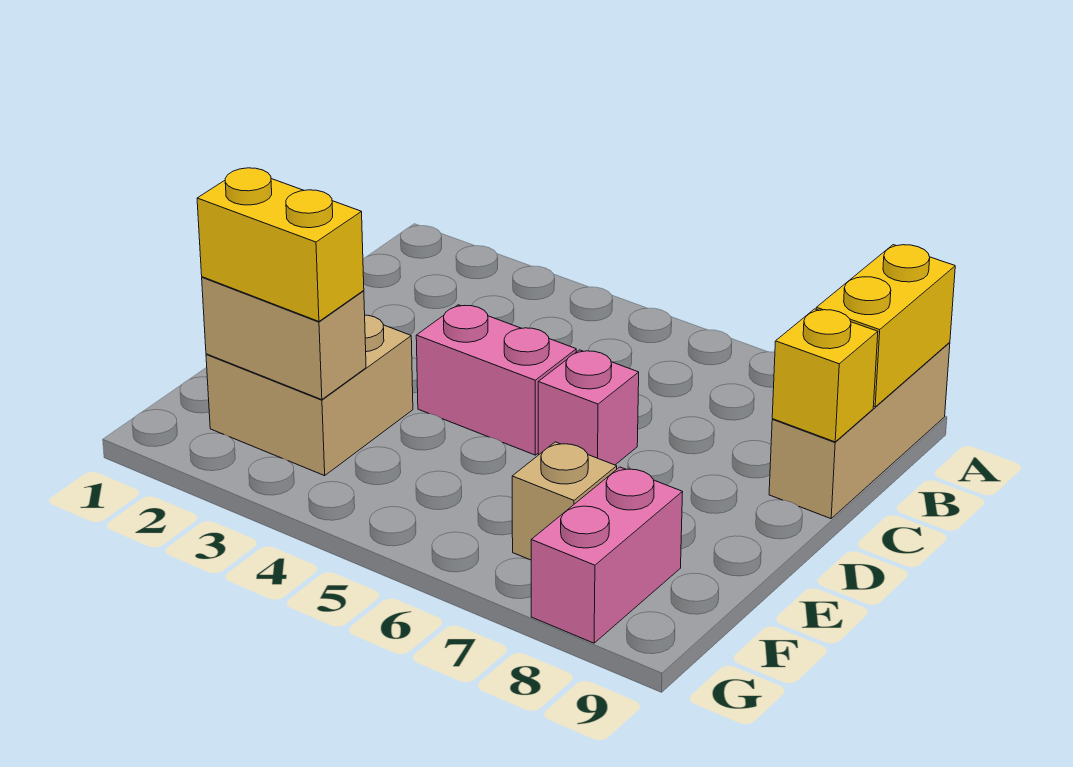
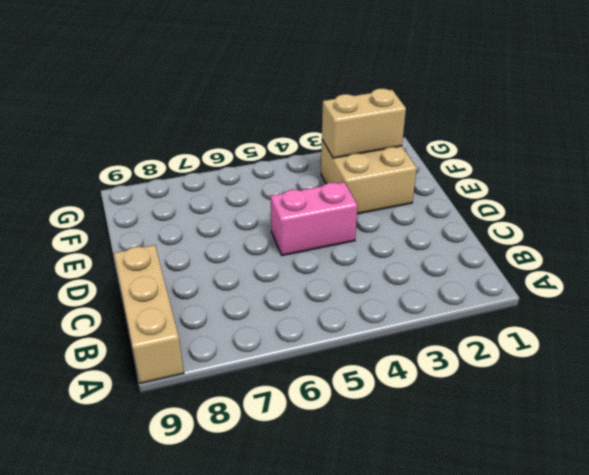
none -> pink 1x1 brick [538,350,639,465]
none -> tan 1x1 brick [512,442,617,560]

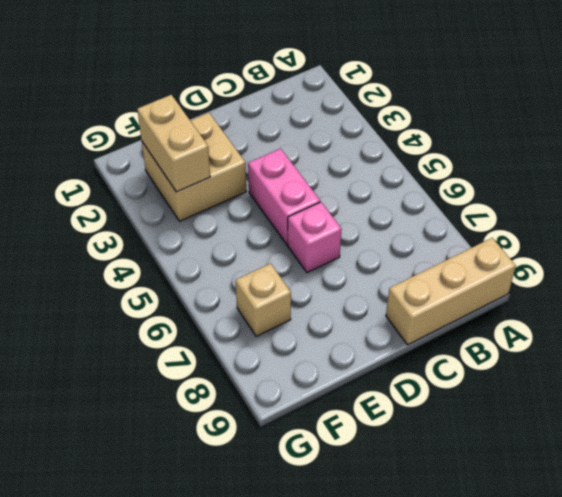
none -> pink 1x2 brick [531,467,683,643]
none -> yellow 1x2 brick [816,245,955,407]

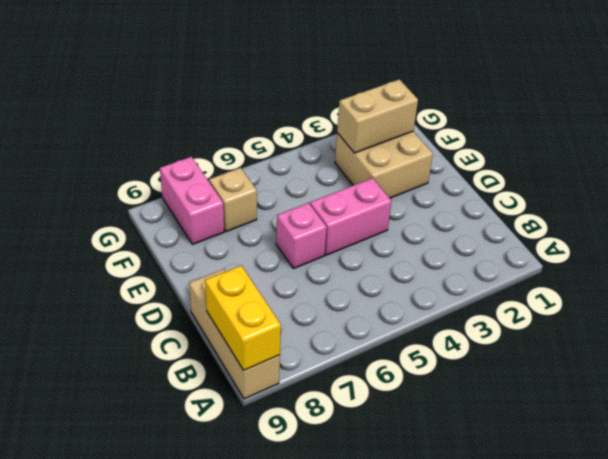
none -> yellow 1x1 brick [772,309,878,442]
none -> yellow 1x2 brick [197,168,364,321]

